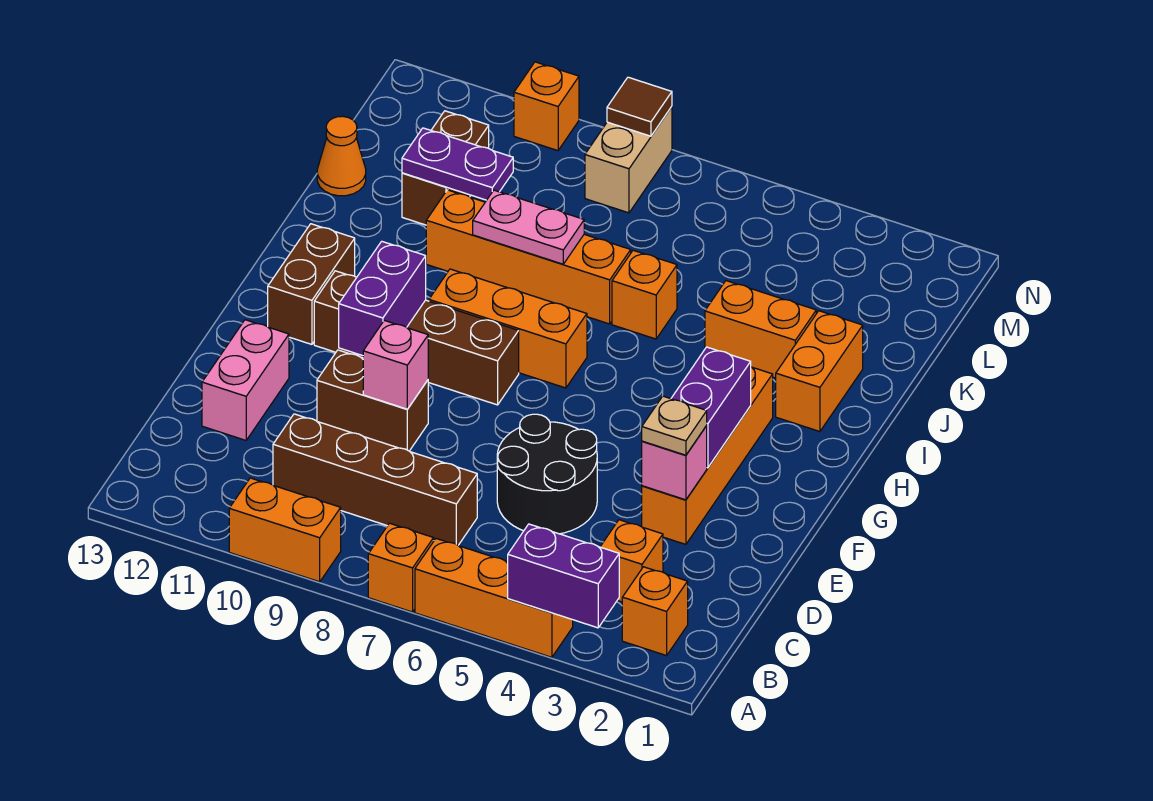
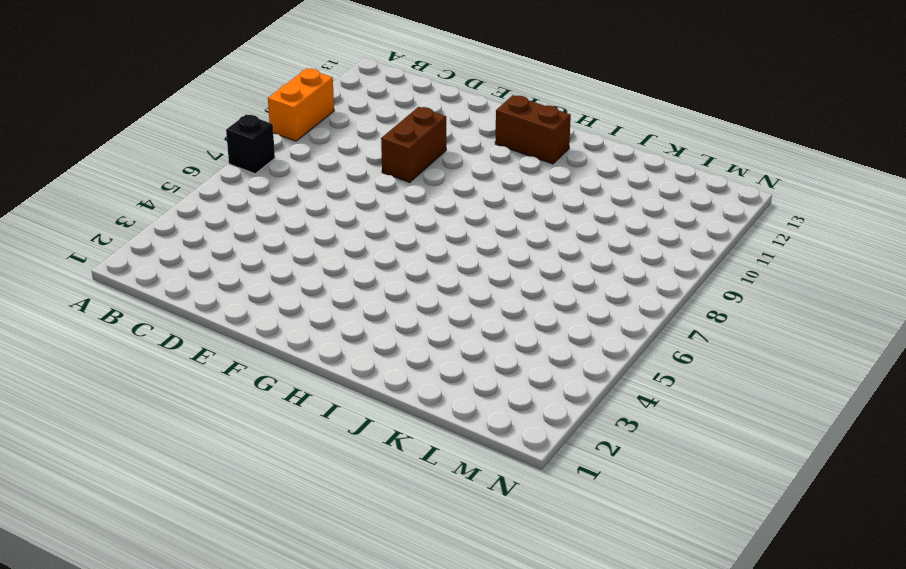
black 1x1 brick [226,114,275,174] -> orange 1x1 brick [368,523,434,612]
none -> orange 1x3 brick [415,539,573,657]
none -> orange 1x1 brick [622,567,688,656]
none -> orange 1x1 brick [600,520,663,602]
none -> brown 1x4 brick [273,414,477,545]

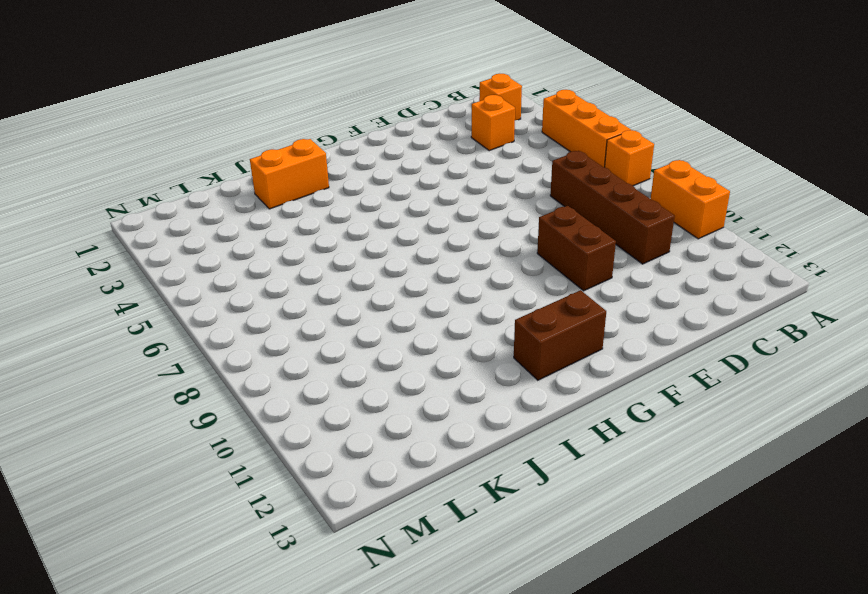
none -> black 2x2 round brick [497,414,597,534]
none -> pink 1x2 brick [202,320,289,440]
none -> orange 1x4 brick [642,367,773,544]
none -> brown 1x4 brick [314,271,519,405]

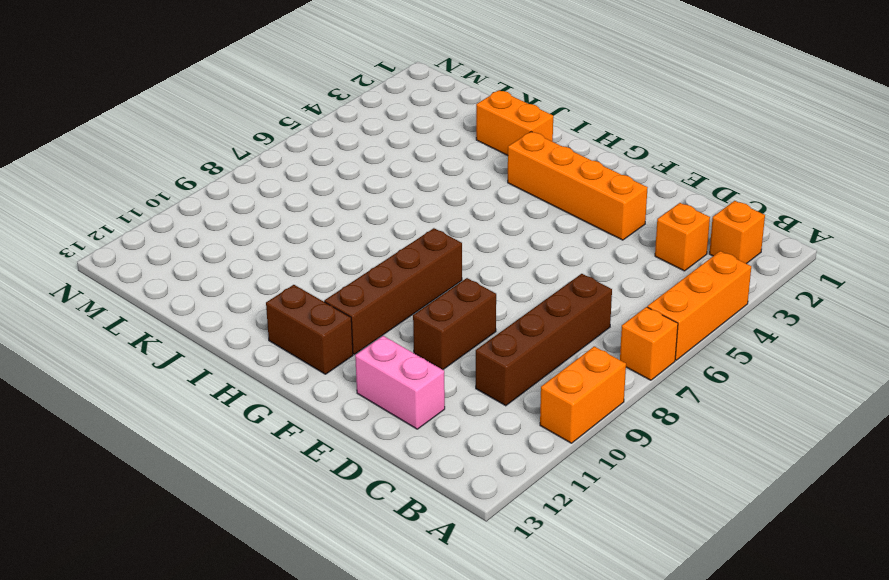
none -> black 2x2 round brick [497,414,597,534]
none -> orange 1x3 brick [429,269,587,388]
none -> orange 1x2 brick [705,281,816,378]
none -> orange 1x1 brick [612,250,677,339]

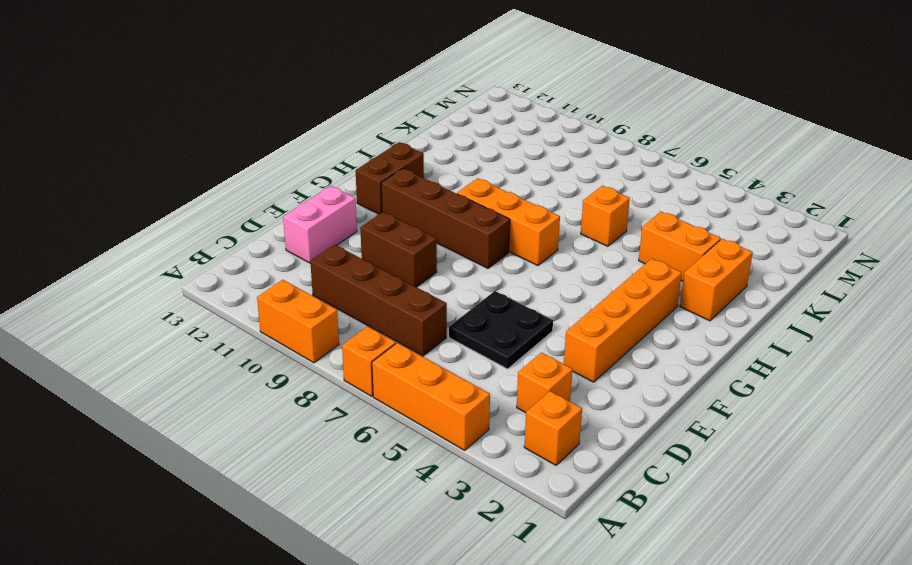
black 2x2 plate [449,291,553,369] -> black 2x2 round brick [497,414,597,534]
none -> orange 1x4 brick [426,190,631,324]
none -> brown 1x2 brick [402,111,489,225]
none -> orange 1x1 cone [317,116,366,196]
none -> tan 1x2 brick [585,107,672,213]

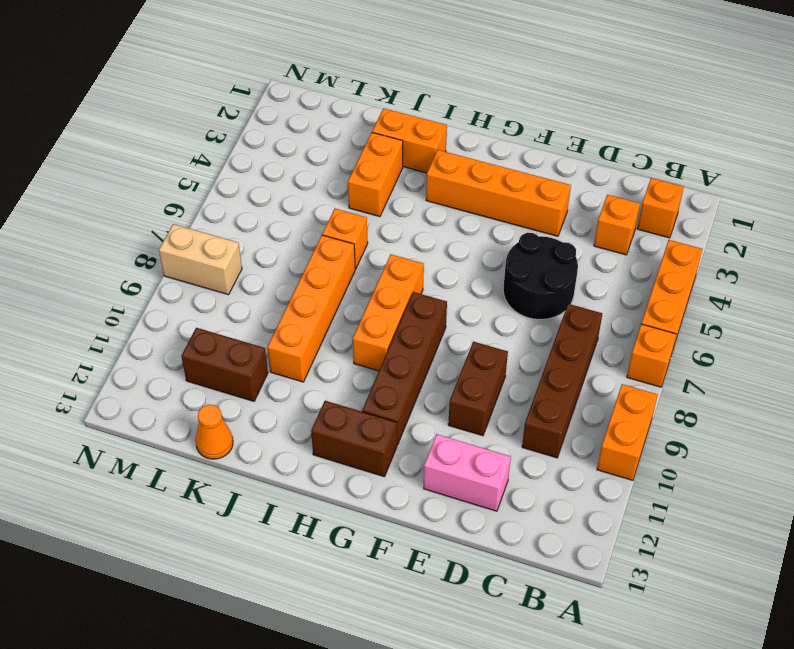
none -> orange 1x1 brick [514,62,579,151]
none -> purple 1x2 brick [508,524,619,628]
none -> pink 1x1 brick [642,426,707,500]
none -> pink 1x1 brick [363,320,428,409]

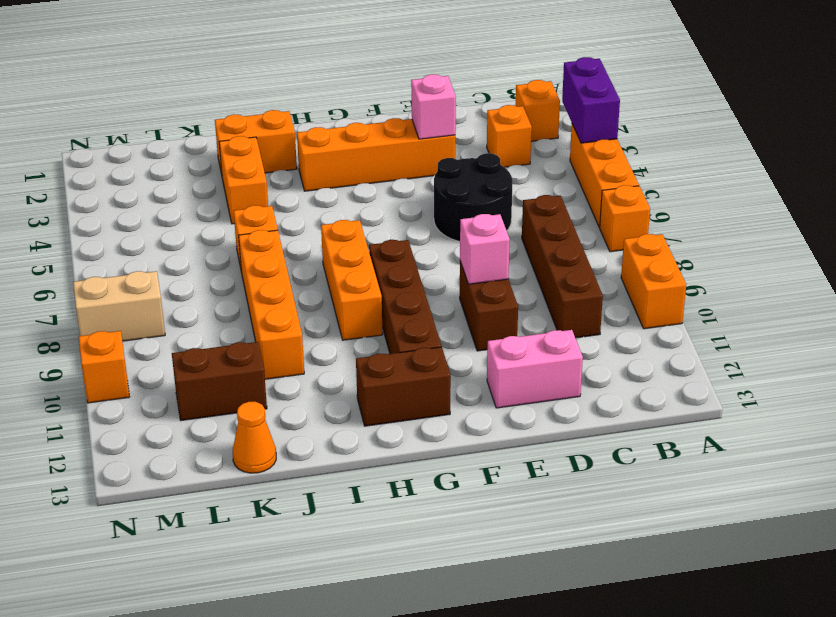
none -> purple 1x2 brick [671,347,751,468]
none -> purple 1x2 brick [339,241,426,356]
none -> pink 1x2 plate [473,190,584,264]
none -> purple 1x2 plate [402,128,513,200]

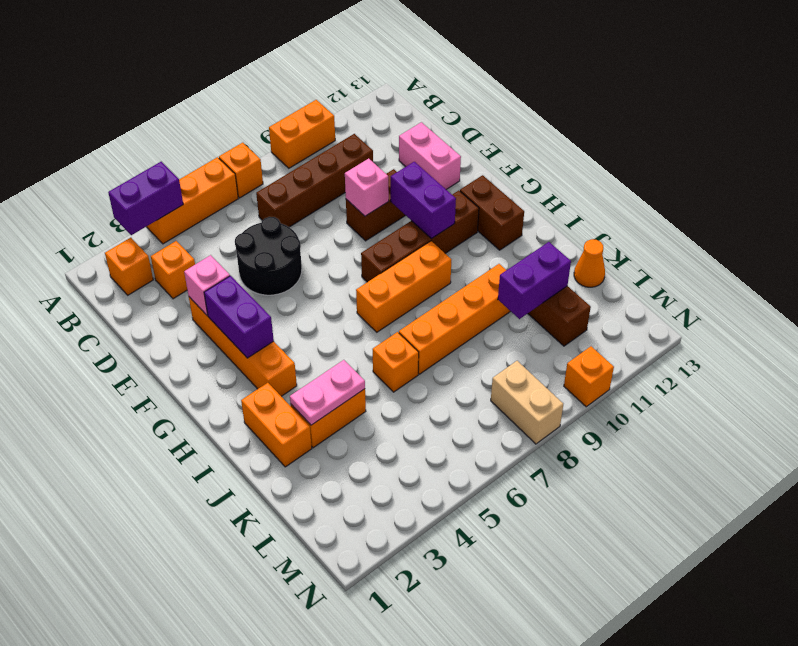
pink 1x2 plate [290,360,365,425] -> pink 1x2 plate moved to [473,190,584,264]
purple 1x2 brick [498,242,571,319] -> purple 1x2 plate [402,128,513,200]
none -> brown 1x1 tile [607,77,672,136]
none -> tan 1x1 plate [642,396,707,455]

